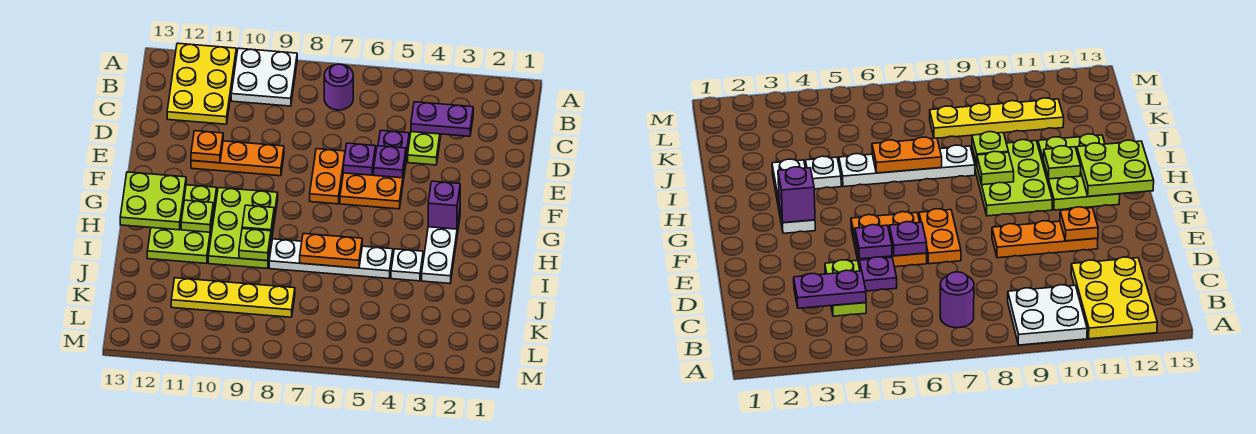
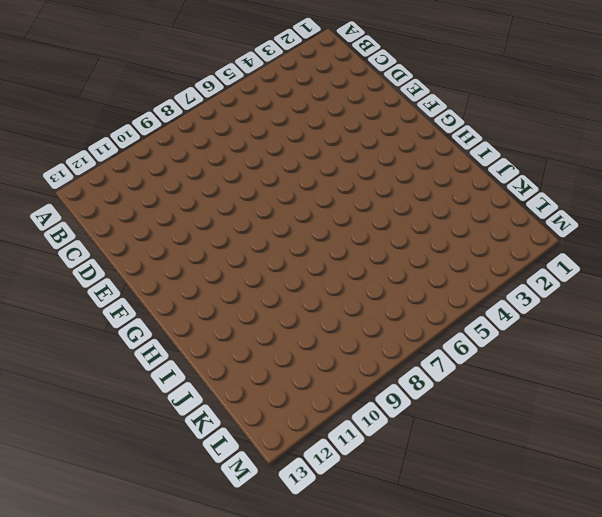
none -> white 2x2 plate [231,48,297,106]
none -> yellow 2x3 plate [167,43,237,124]
none -> purple 1x1 round brick [324,64,353,110]

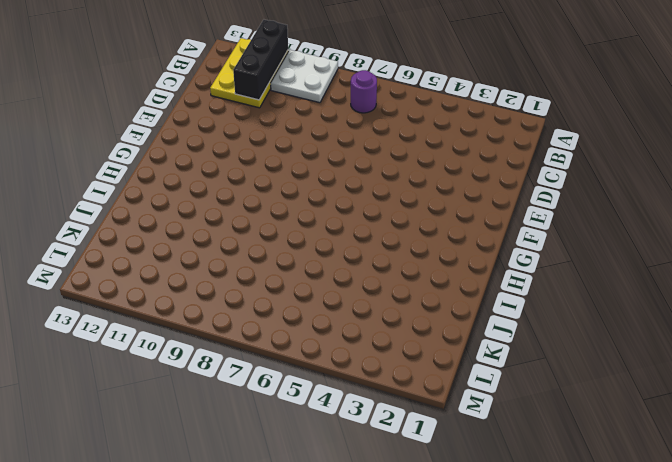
black 1x3 brick [233,20,288,100] -> none
none -> lime 1x2 plate [408,132,441,165]
none -> purple 1x1 plate [378,131,409,160]
none -> orange 2x2 plate [340,154,406,209]

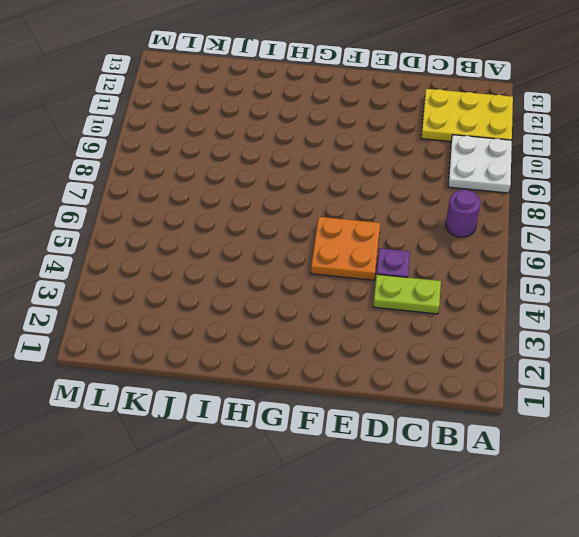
none -> orange 1x2 plate [310,149,345,204]
none -> orange 1x3 plate [191,141,284,176]
none -> white 1x3 plate [422,213,460,283]

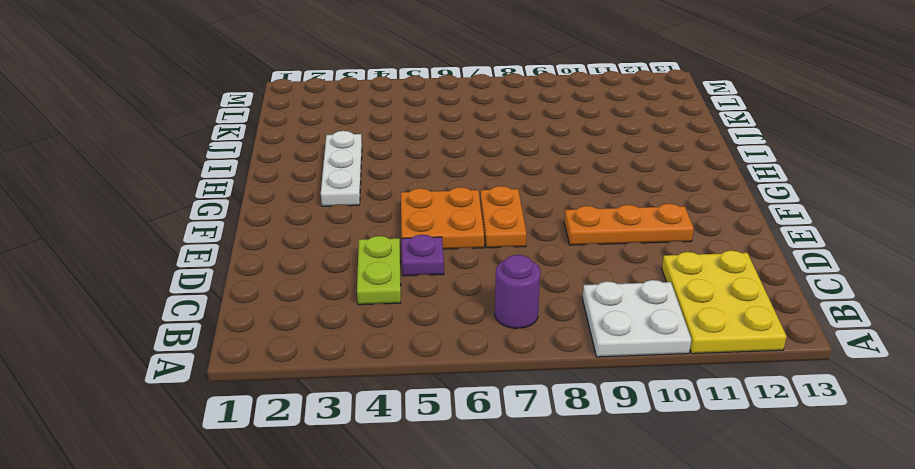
none -> lime 2x3 plate [208,188,278,269]
none -> lime 2x3 plate [147,185,217,264]
none -> white 1x1 plate [391,249,423,281]

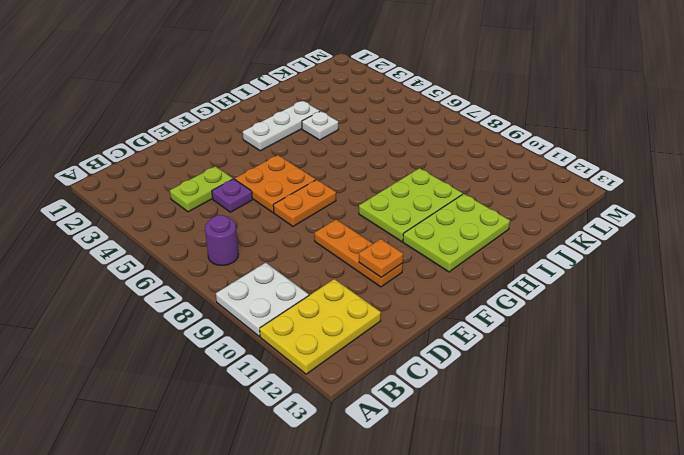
none -> white 1x4 plate [269,239,393,278]
none -> yellow 1x4 plate [171,278,295,317]
none -> purple 1x2 plate [411,102,473,136]

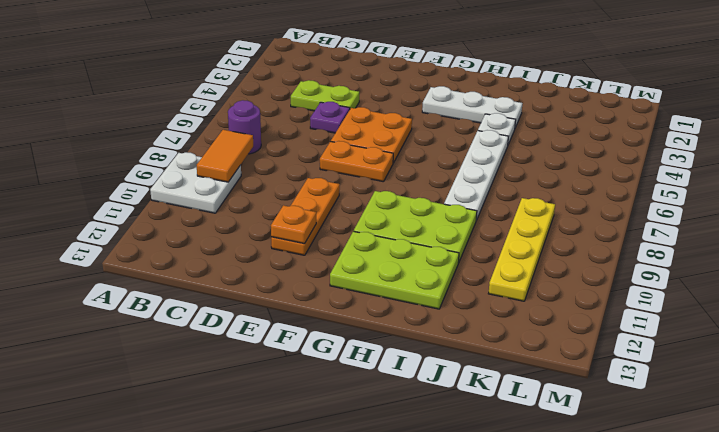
orange 1x2 tile [197,130,253,182] -> none
none -> yellow 2x3 plate [167,43,237,124]
none -> purple 1x2 plate [411,102,473,136]
none -> purple 1x1 plate [374,146,406,178]

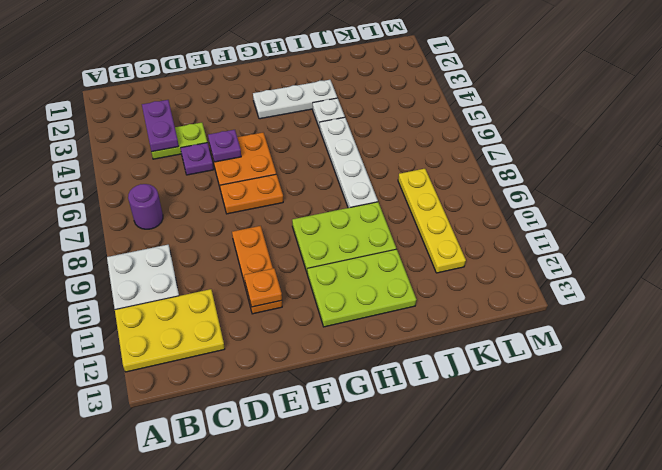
none -> purple 1x1 plate [343,143,375,175]
none -> purple 1x1 brick [428,181,460,229]
none -> lime 2x2 plate [120,172,186,230]

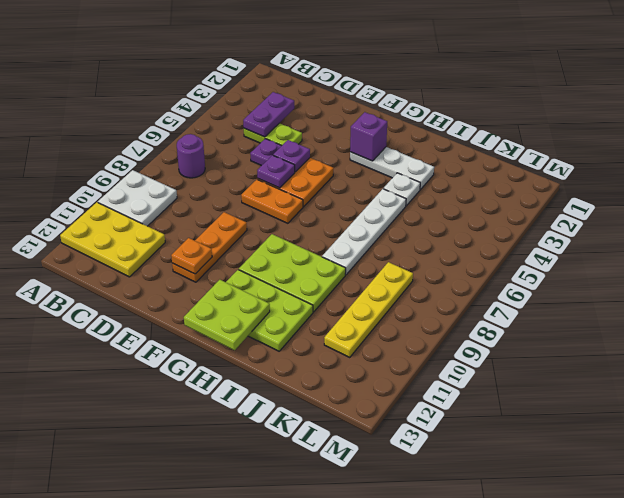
none -> lime 1x1 plate [242,205,274,235]
none -> lime 1x1 plate [181,200,213,232]
none -> orange 1x2 plate [300,234,362,268]

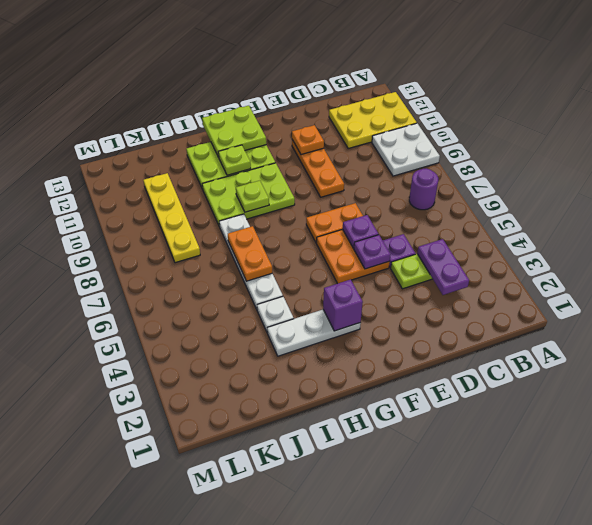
none -> lime 1x1 plate [239,228,271,261]

